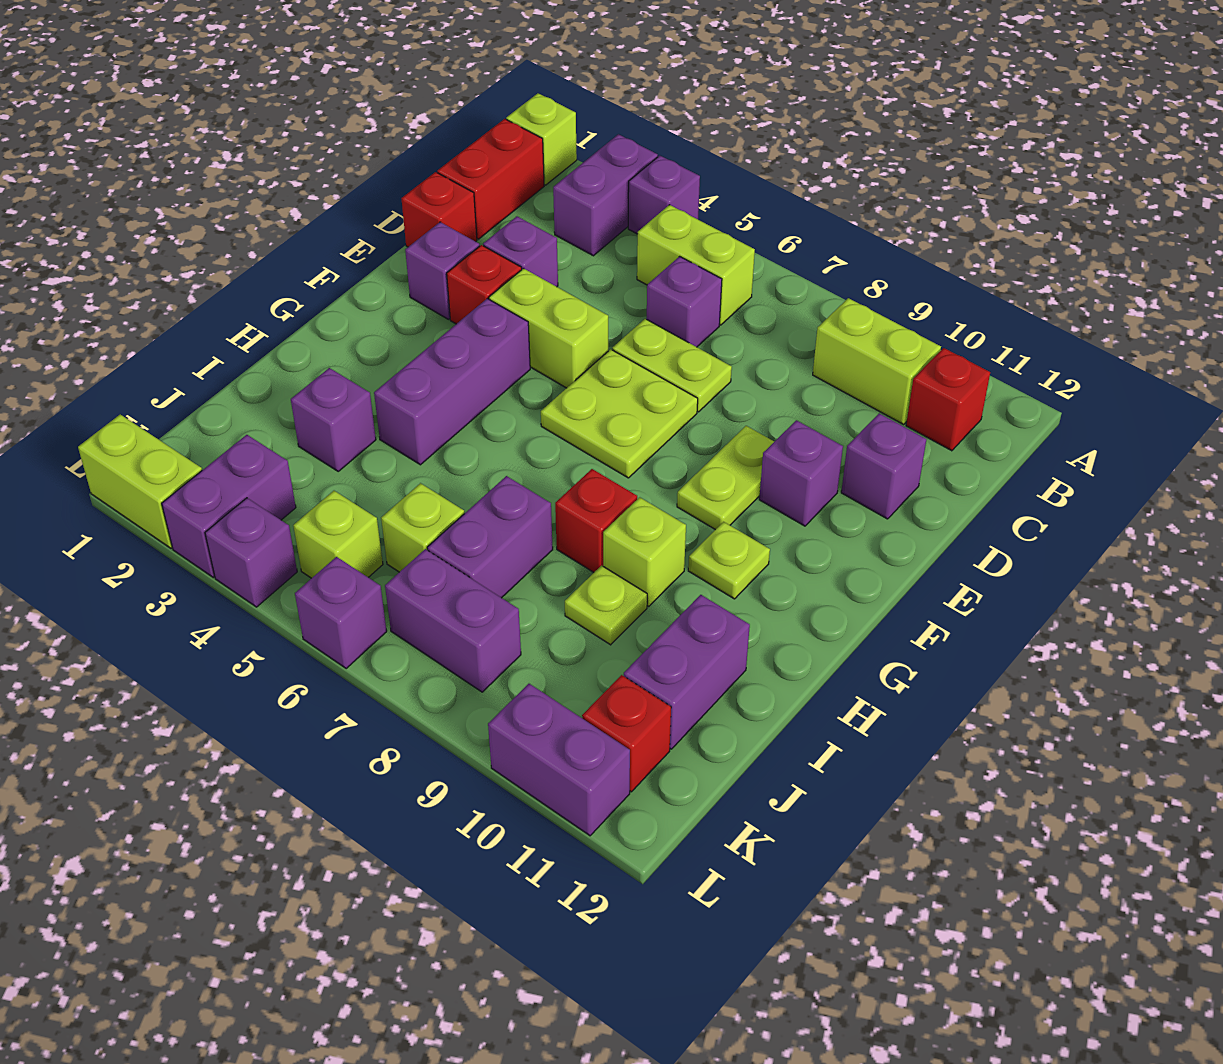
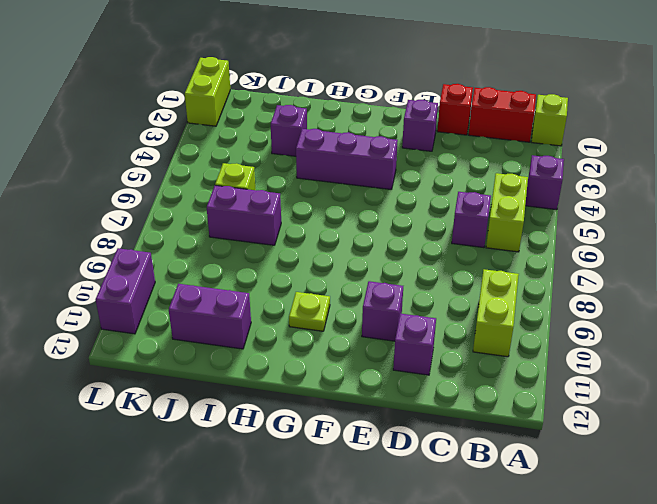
none -> purple 1x2 brick [553,134,658,256]
none -> red 1x1 brick [906,348,990,451]
none -> purple 1x1 brick [483,216,558,287]
none -> lime 1x2 plate [612,319,732,412]

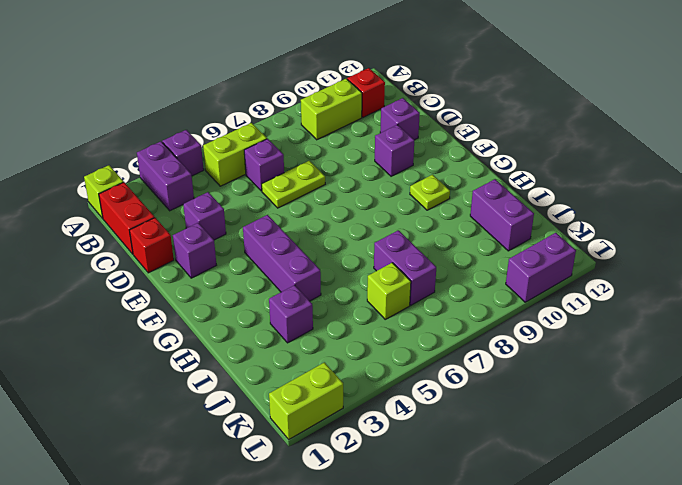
none -> red 1x1 brick [447,245,522,324]
none -> lime 1x2 brick [489,268,608,388]
none -> lime 2x2 plate [541,349,698,478]
none -> lime 1x2 plate [677,426,774,530]

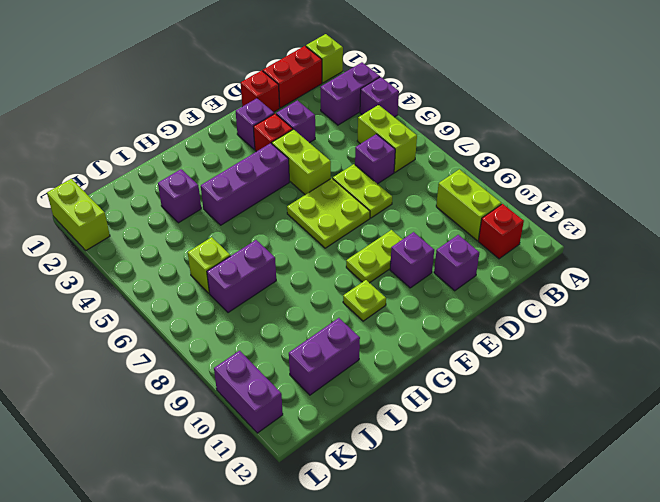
none -> red 1x1 brick [555,469,637,572]
none -> lime 1x1 brick [603,497,686,607]
none -> lime 1x1 plate [565,566,647,645]
none -> purple 1x2 brick [162,435,296,577]

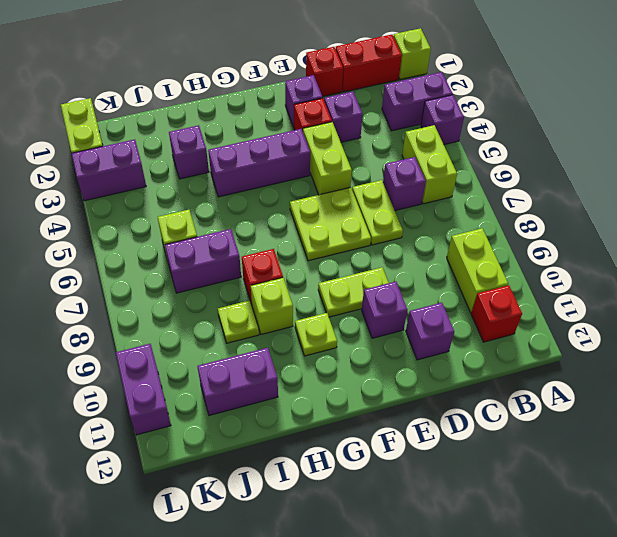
none -> lime 1x1 brick [293,491,383,578]
none -> purple 1x2 brick [385,549,521,692]
none -> red 1x1 brick [582,675,671,792]
none -> purple 1x1 brick [205,498,297,607]

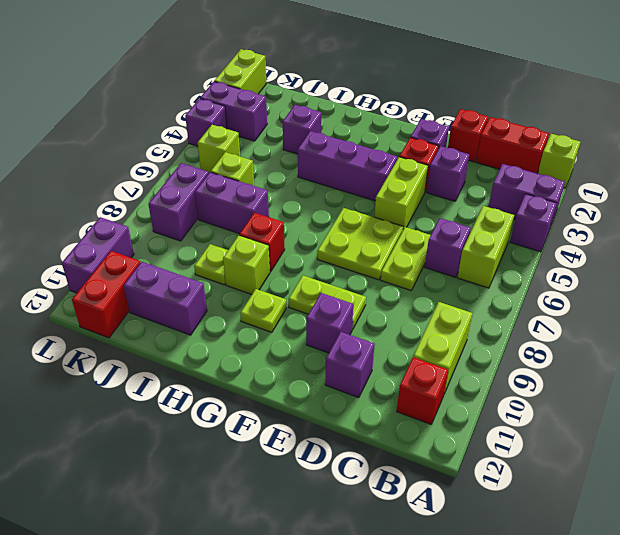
red 1x2 brick [72,251,140,338] -> red 1x1 brick [582,675,671,792]
none -> purple 1x1 brick [295,557,387,668]

